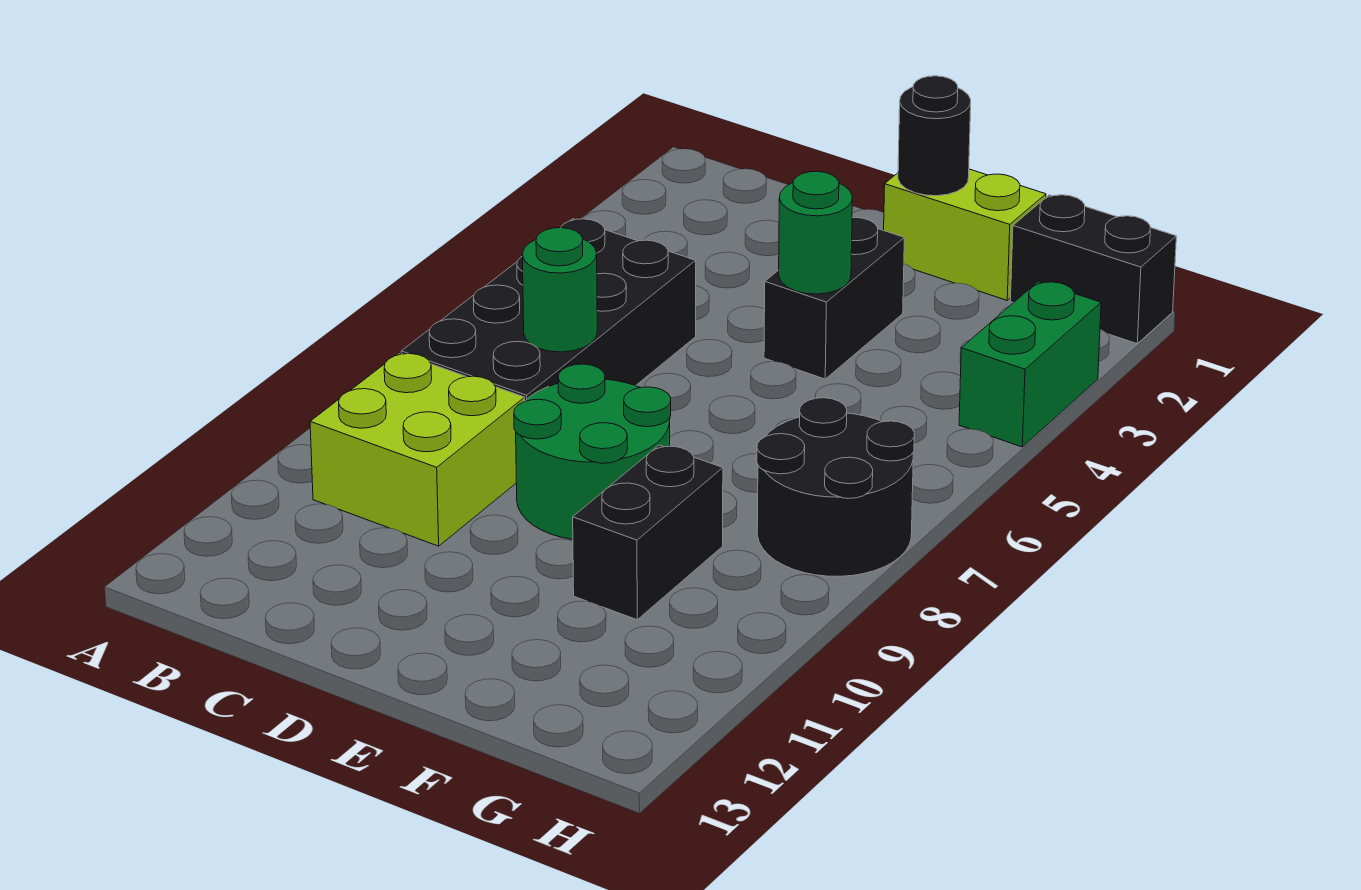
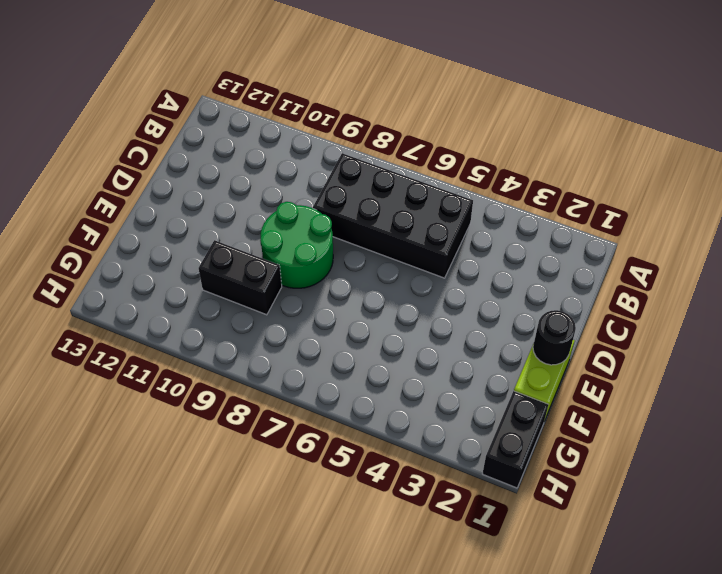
none -> lime 2x2 brick [310,353,525,546]
none -> black 1x2 brick [764,217,904,379]
none -> black 2x2 round brick [757,398,914,576]

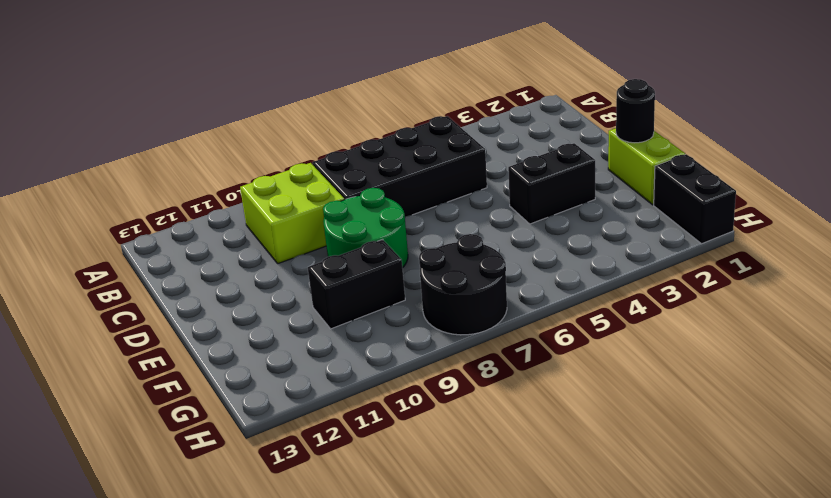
none -> green 1x2 brick [959,282,1101,447]
none -> green 1x1 round brick [522,228,597,352]
none -> green 1x1 round brick [779,171,852,294]

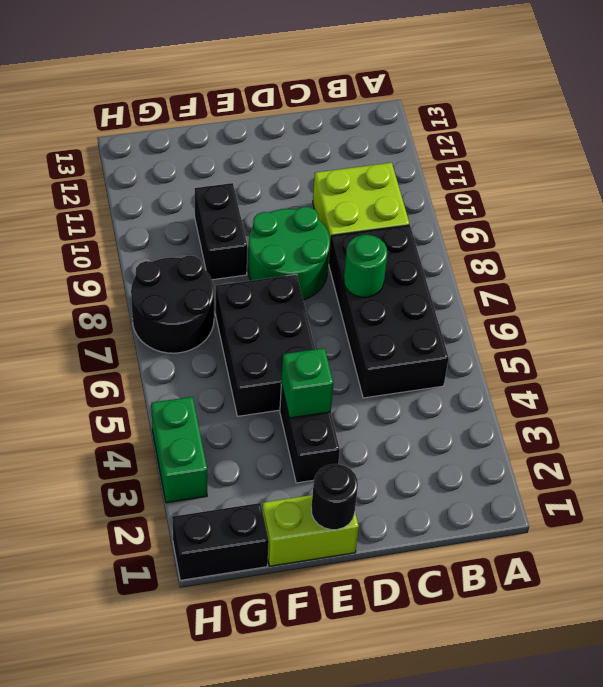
green 1x1 brick [281,348,333,418] -> green 1x1 round brick [779,171,852,294]
black 2x3 brick [216,274,315,416] -> none

